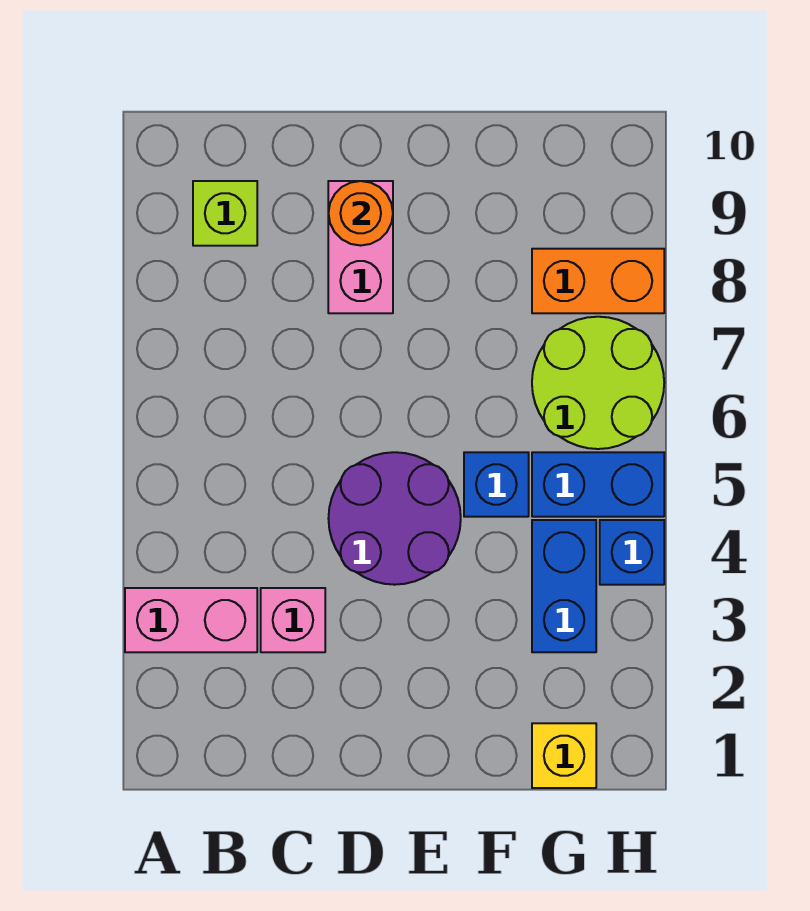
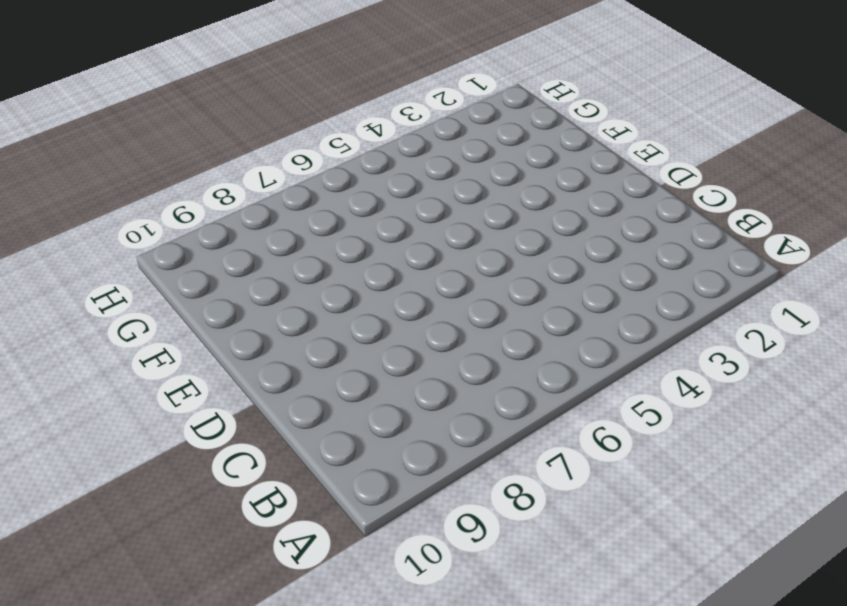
none -> pink 1x2 brick [125,588,257,652]
none -> lime 1x1 brick [193,181,257,246]
none -> pink 1x1 brick [261,588,325,652]

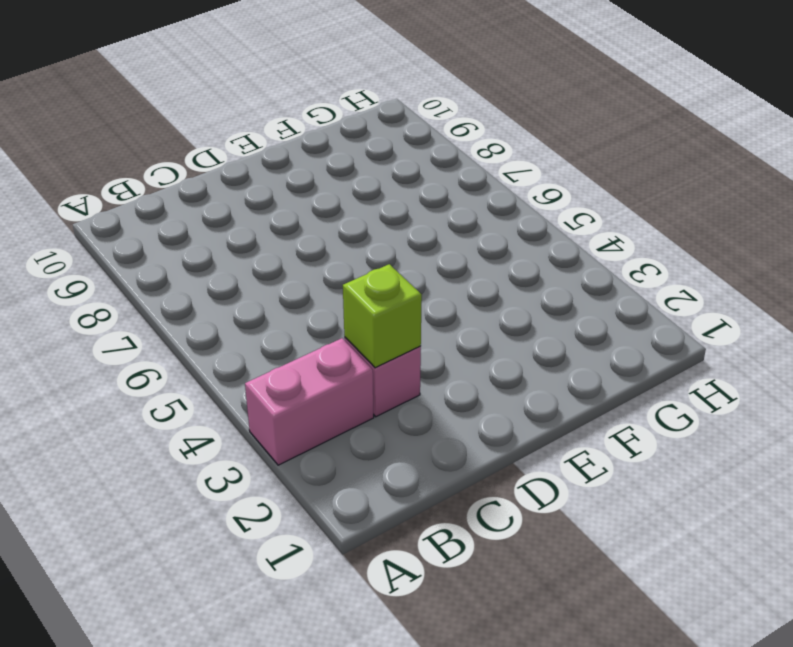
lime 1x1 brick [343,264,422,368] -> lime 1x1 brick moved to [193,181,257,246]
none -> purple 2x2 round brick [328,452,461,585]
none -> pink 1x2 brick [328,181,393,313]
none -> blue 1x1 brick [464,452,529,517]

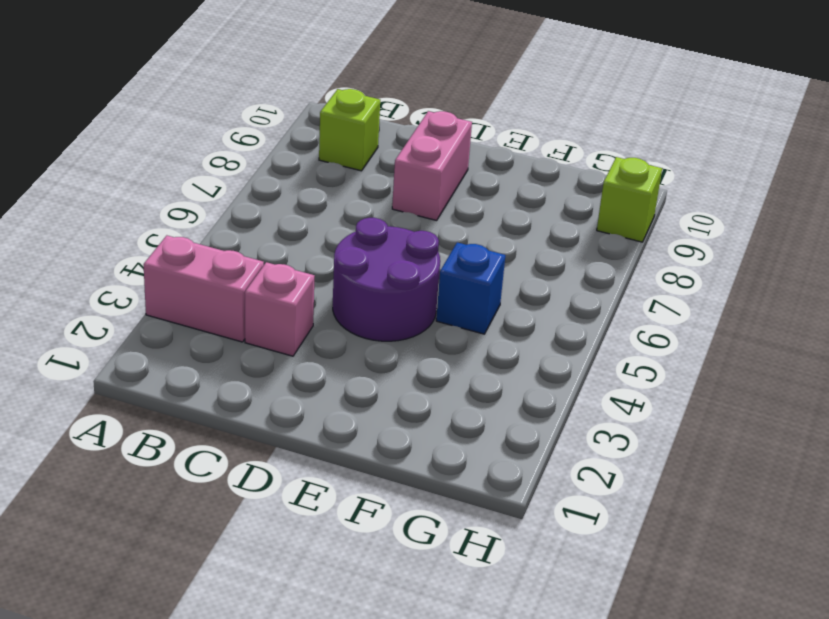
lime 1x1 brick [597,157,662,242] -> none
none -> yellow 1x1 brick [532,723,596,788]
none -> blue 1x2 brick [532,520,596,652]
none -> blue 1x2 brick [532,452,664,517]

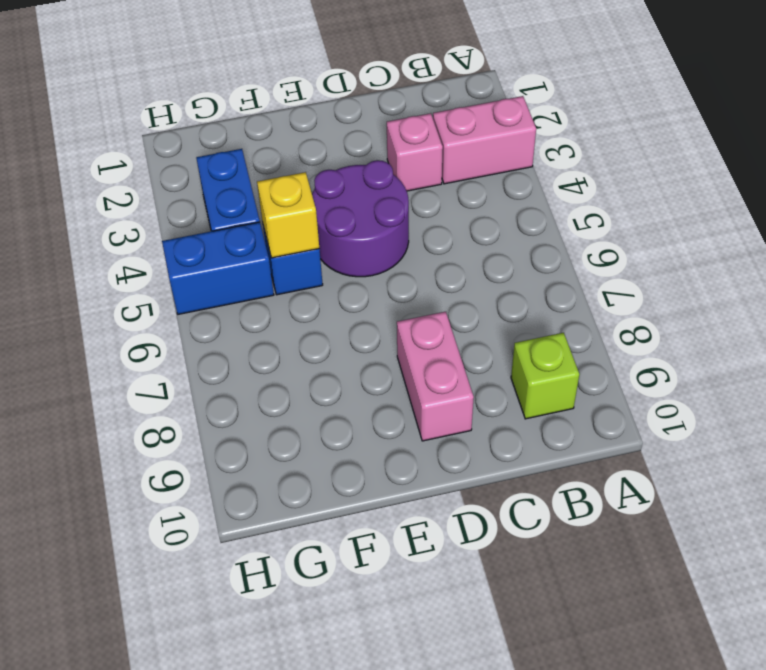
yellow 1x1 brick [257,172,319,258] -> yellow 1x1 brick moved to [532,723,596,788]
none -> lime 2x2 round brick [532,317,664,449]
none -> orange 1x2 brick [532,249,664,313]
none -> blue 1x1 brick [600,520,664,585]

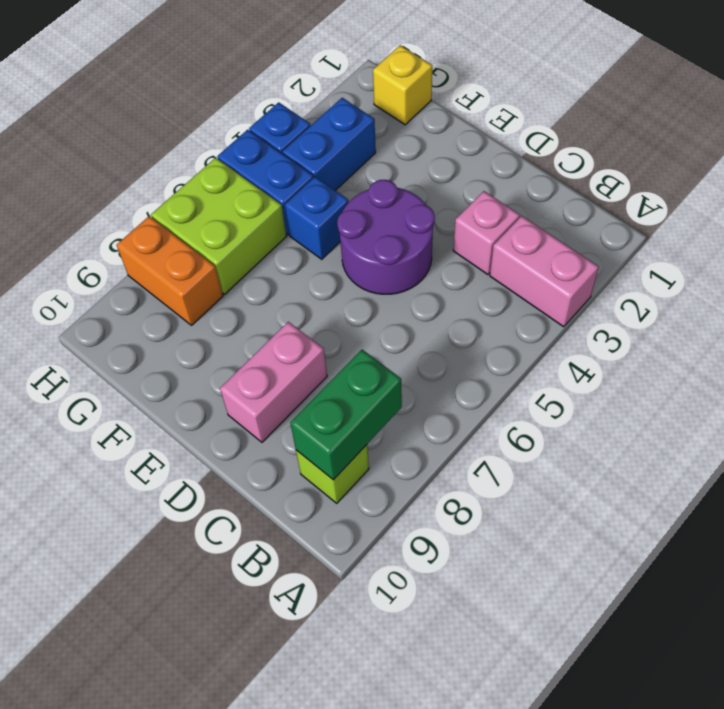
green 1x2 brick [290,350,402,480] -> none
lime 2x2 brick [151,158,286,294] -> lime 2x2 round brick [532,317,664,449]
none -> orange 1x1 round brick [328,181,393,246]

